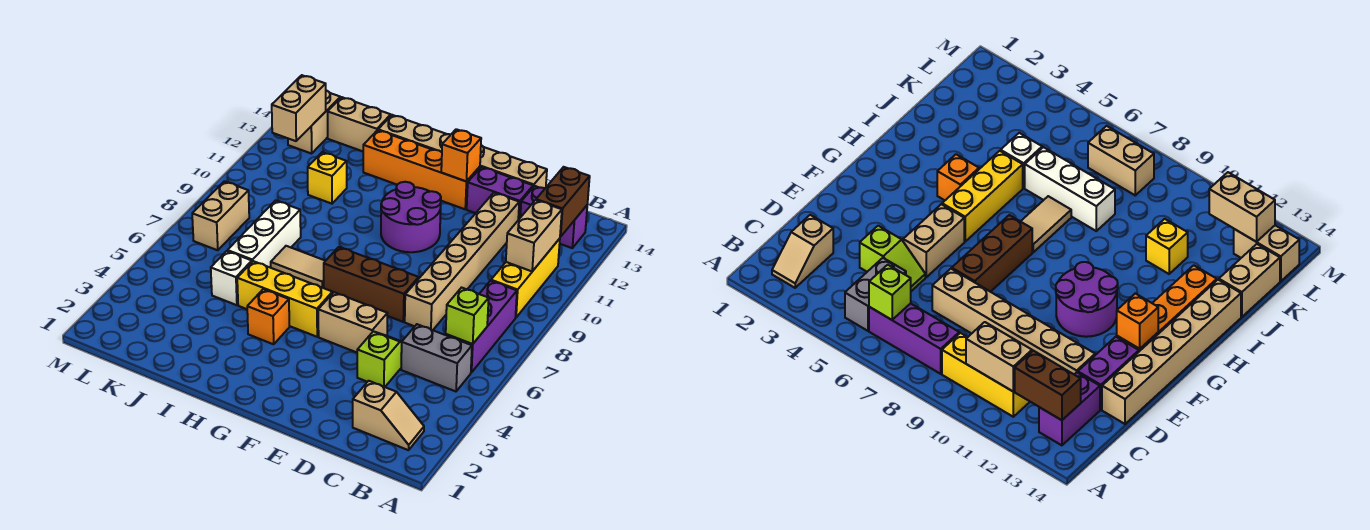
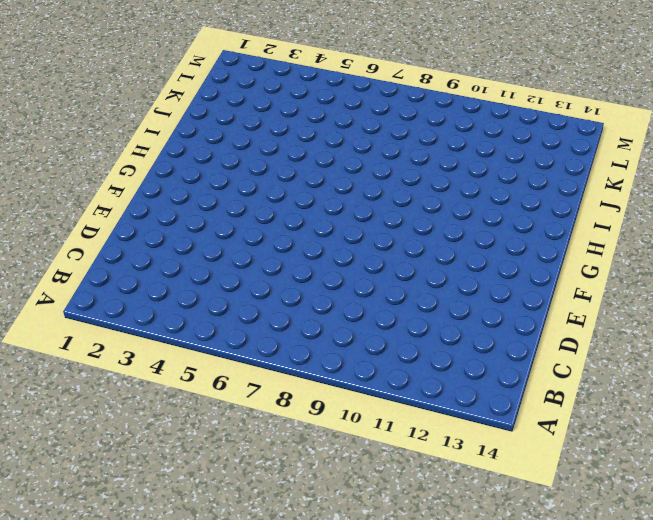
none -> tan 1x2 slope [353,381,424,450]
none -> grey 1x2 brick [401,324,472,391]
none -> purple 1x3 brick [446,281,517,373]

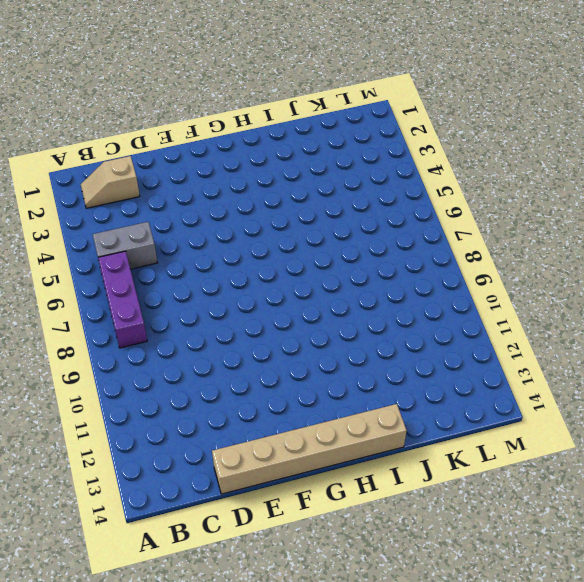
none -> yellow 1x3 brick [491,239,560,317]
none -> purple 1x2 brick [520,186,587,248]
none -> lime 1x2 slope [357,331,402,387]

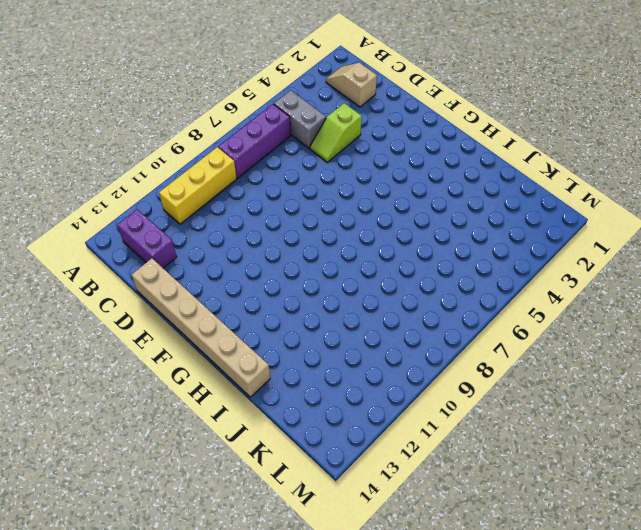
none -> tan 1x6 brick [405,193,519,330]
none -> purple 1x2 brick [467,167,533,220]
none -> tan 1x2 brick [318,292,387,352]

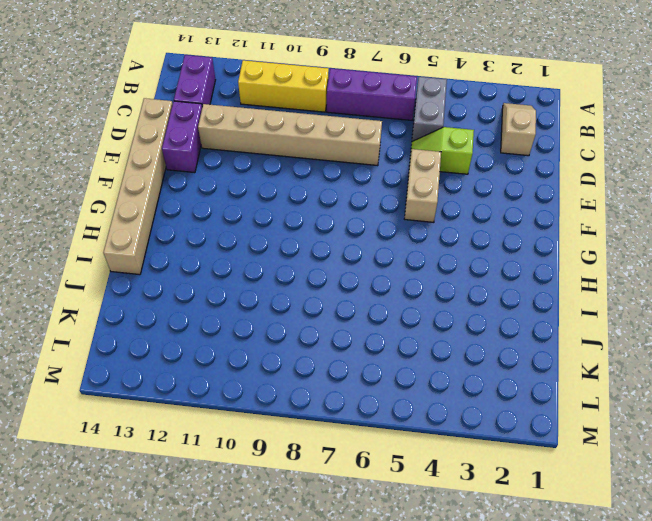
none -> brown 1x3 brick [324,247,419,322]
none -> purple 2x2 round brick [381,182,441,252]
none -> orange 1x4 brick [363,130,480,209]

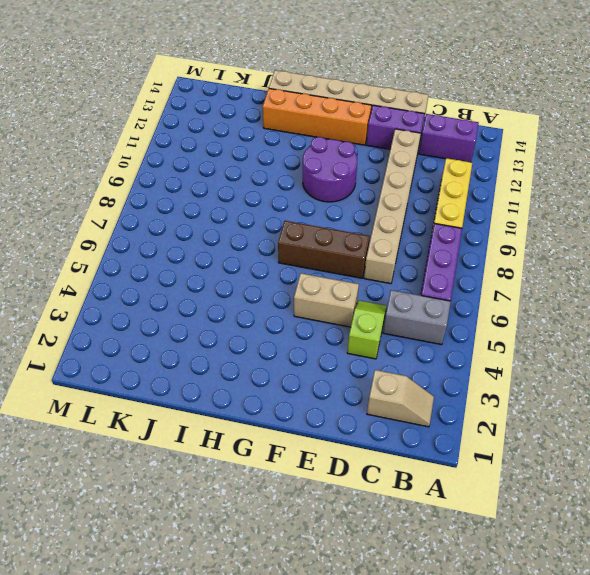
none -> yellow 1x3 brick [237,261,332,337]
none -> orange 1x1 brick [247,289,289,344]
none -> tan 1x2 tile [271,246,325,288]

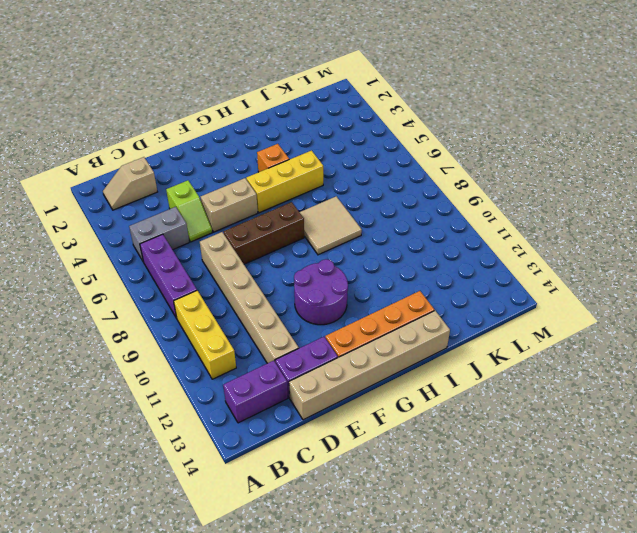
tan 2x2 tile [300,196,362,255] -> tan 1x2 tile [271,246,325,288]
none -> white 1x1 brick [211,251,252,305]
none -> white 1x3 brick [228,200,301,268]
none -> yellow 1x1 brick [308,152,347,204]

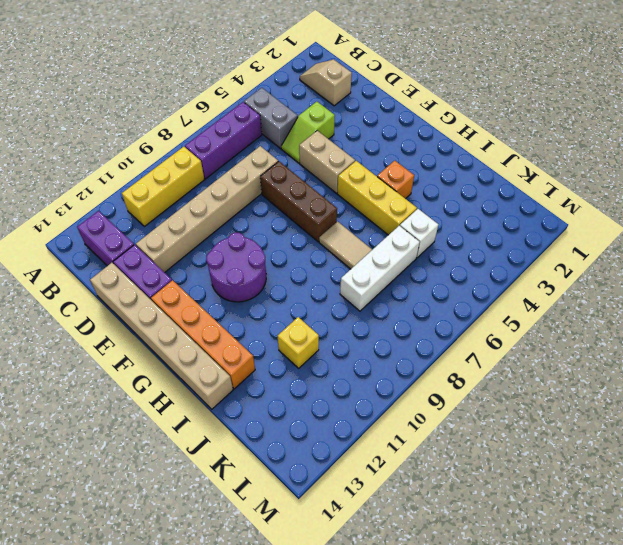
none -> tan 1x2 brick [328,97,391,151]
none -> tan 1x2 brick [192,181,249,250]
none -> tan 1x2 brick [288,90,340,154]

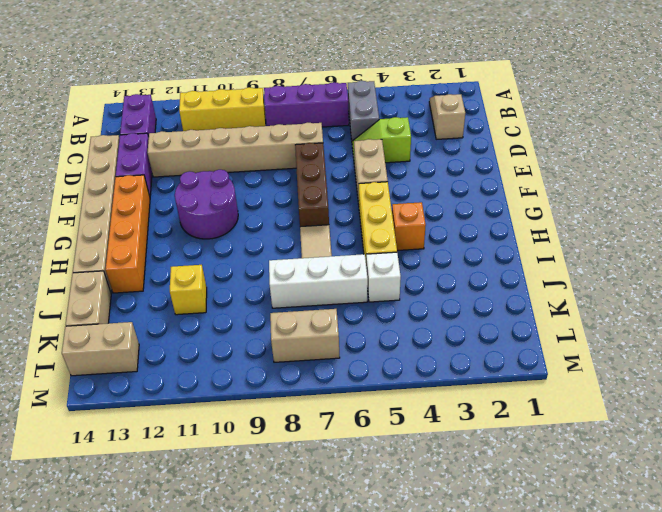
none -> lime 1x1 brick [446,288,489,344]
none -> tan 1x2 brick [506,200,562,271]
none -> brown 1x2 brick [536,167,590,237]

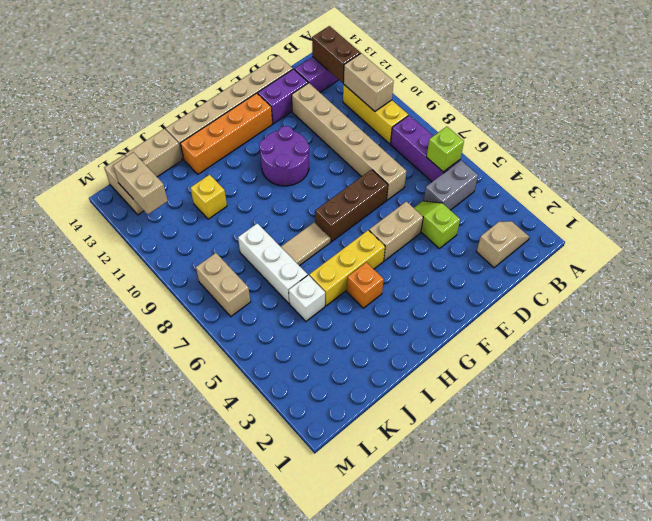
none -> orange 1x1 brick [441,129,481,181]

